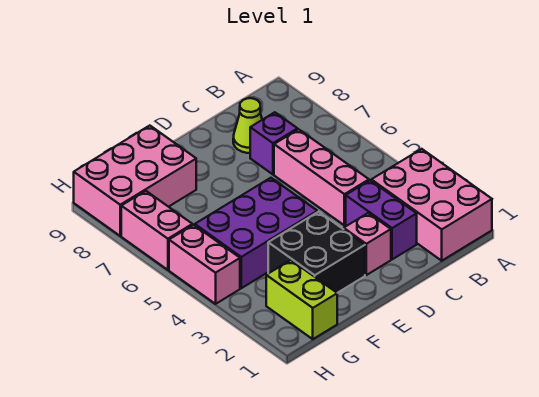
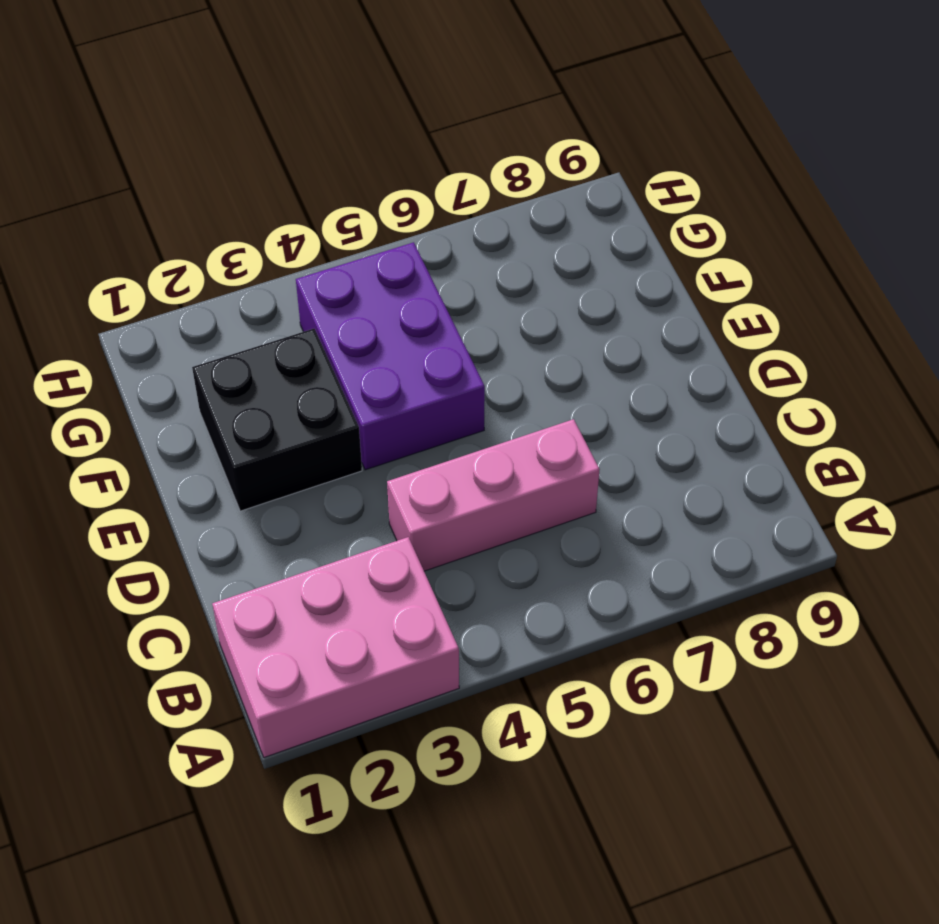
none -> purple 1x2 brick [346,180,417,259]
none -> purple 1x1 brick [250,112,298,174]
none -> lime 1x1 cone [233,98,262,153]

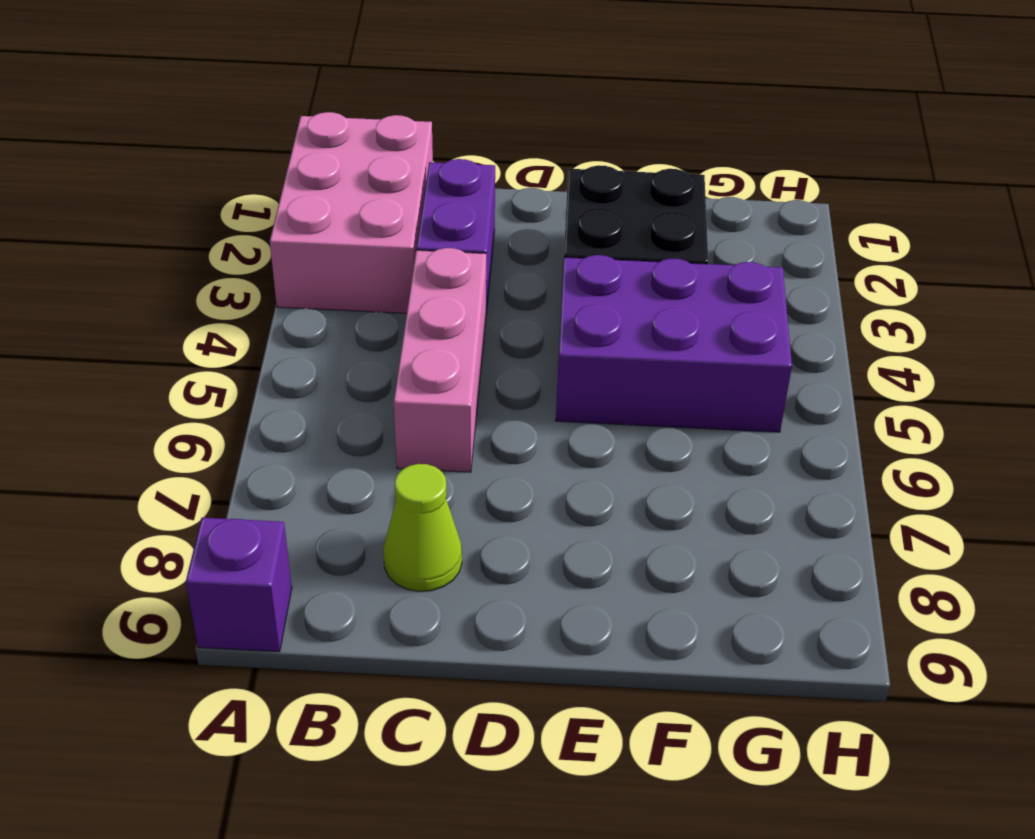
purple 1x1 brick [186,518,292,652] -> purple 1x1 brick moved to [250,112,298,174]
none -> pink 1x1 brick [344,213,391,275]
none -> pink 2x3 brick [74,126,196,236]
none -> lime 1x2 brick [266,260,337,339]

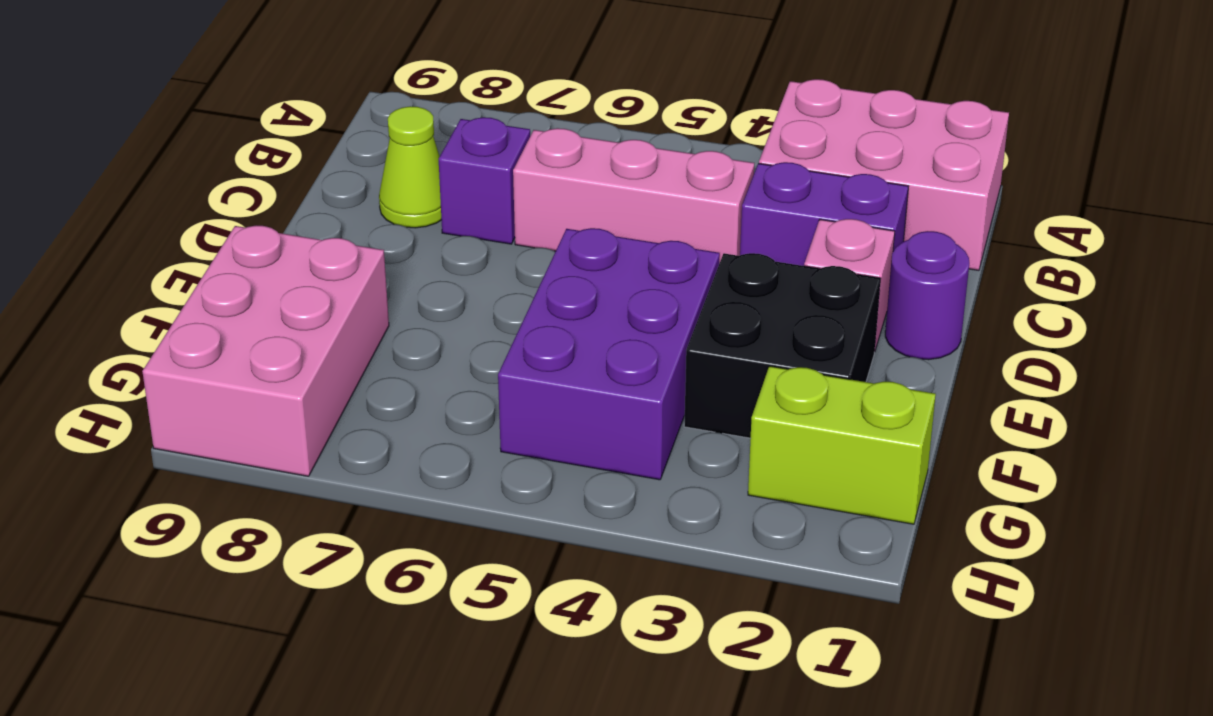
purple 1x1 round brick [885,231,969,360] -> none
none -> pink 1x2 brick [169,225,240,304]
none -> pink 1x2 brick [121,191,192,270]

